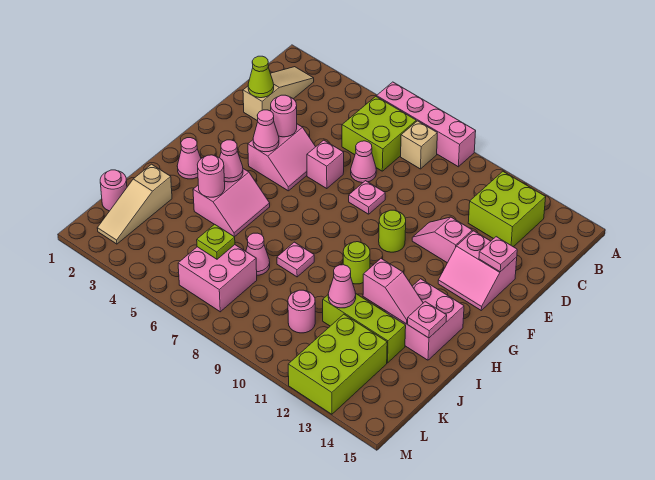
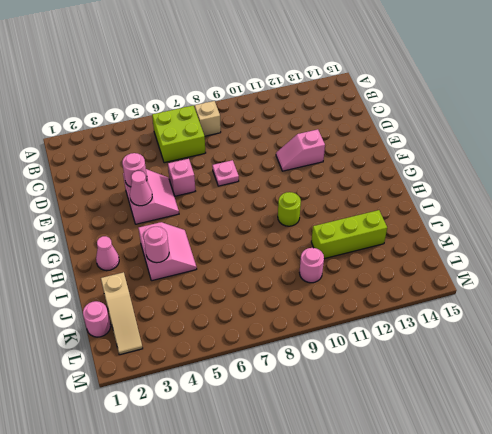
none -> pink 1x4 brick [377,82,476,167]
none -> tan 1x3 slope [243,67,314,121]
none -> lime 2x2 brick [468,172,546,247]
none -> pink 1x1 cone [351,141,376,183]

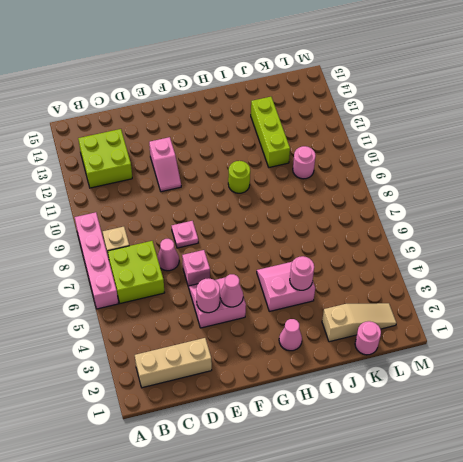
tan 1x3 brick [135,338,212,388] -> tan 1x3 slope [243,67,314,121]
none -> pink 2x2 slope [438,231,517,310]
none -> lime 1x1 round brick [379,210,406,252]
none -> pink 2x2 brick [385,279,464,360]
none -> pink 1x1 plate [277,242,314,277]

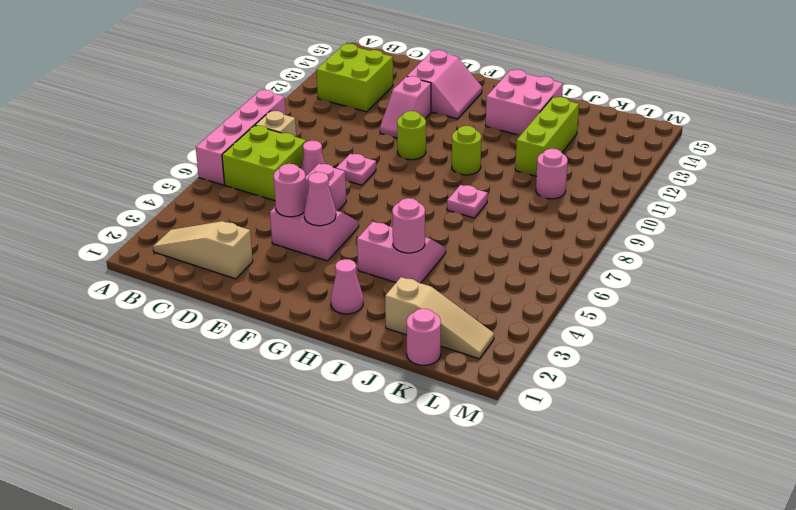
none -> pink 1x1 cone [246,233,270,275]
none -> pink 2x2 brick [178,245,257,312]
none -> lime 2x3 brick [288,314,387,414]
none -> lime 1x1 cone [248,56,274,98]

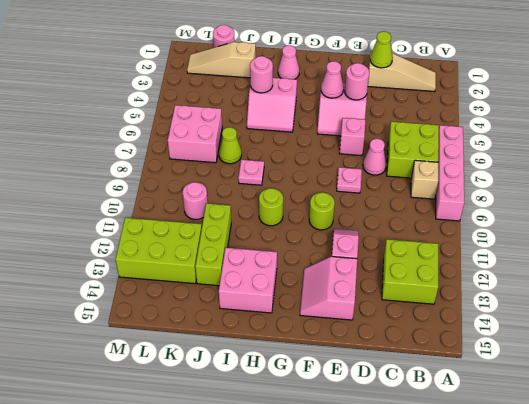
lime 1x1 cone [219,127,242,164] -> pink 1x1 cone [246,233,270,275]
none -> pink 1x1 plate [479,237,517,272]
none -> pink 1x1 cone [220,140,243,182]
none -> pink 1x2 slope [363,259,423,324]
none -> pink 1x1 plate [408,302,447,338]

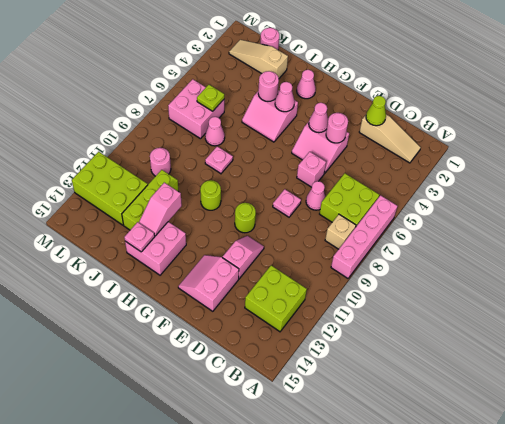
none -> pink 1x1 plate [479,237,517,272]
none -> pink 1x1 cone [328,265,356,308]

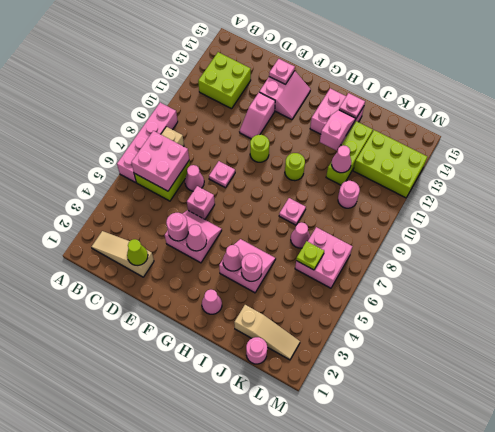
pink 2x2 brick [131,131,189,191] -> none

